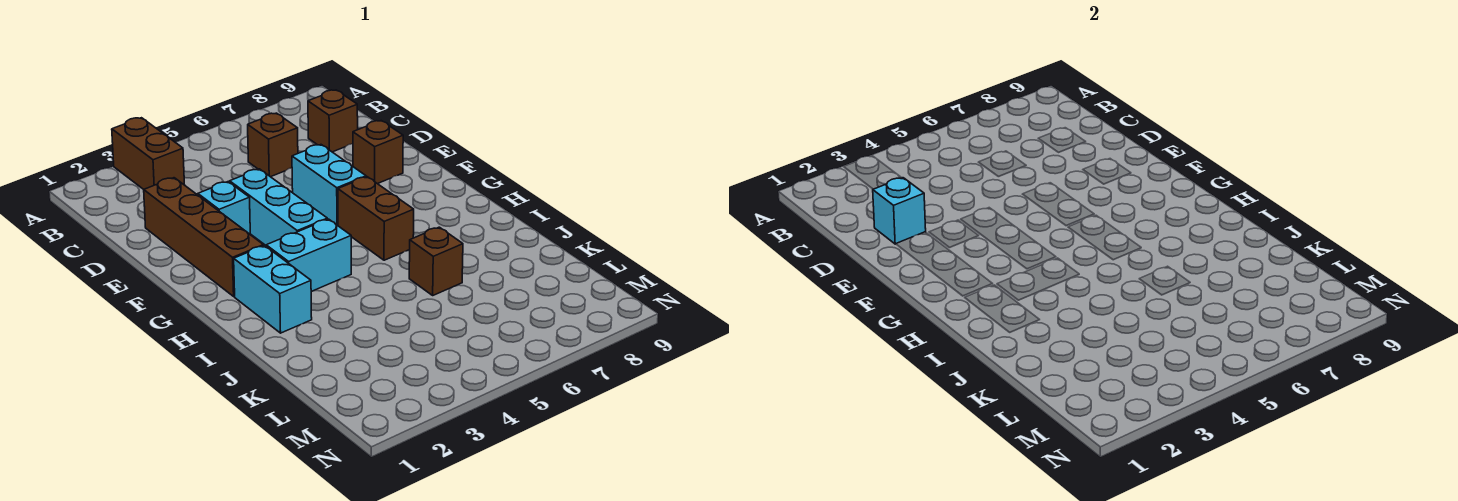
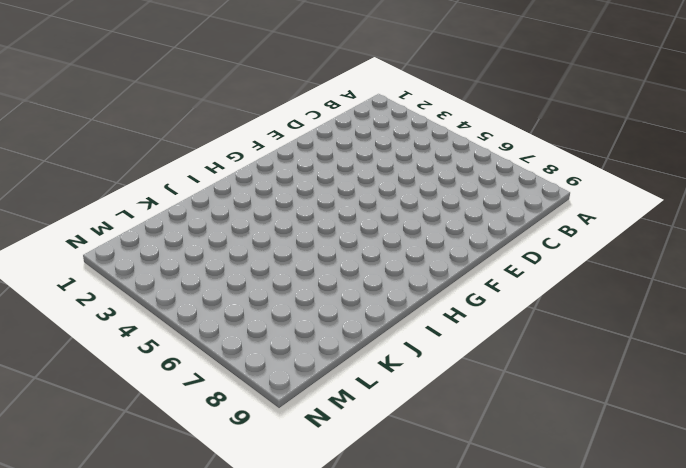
none -> brown 1x2 brick [112,118,184,189]
none -> brown 1x1 brick [248,113,298,177]
none -> brown 1x1 brick [308,90,358,152]

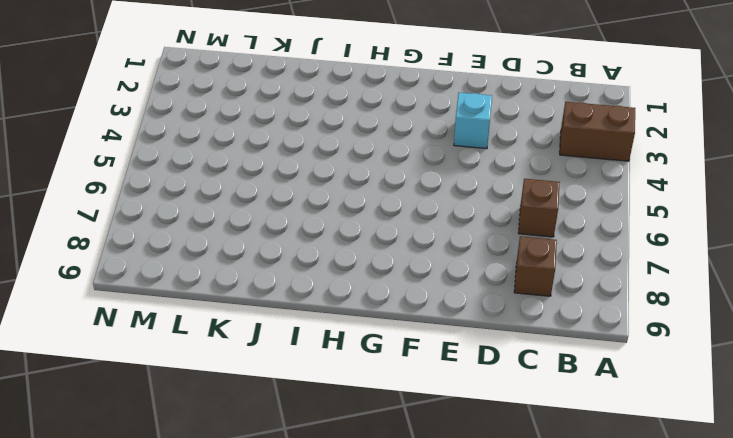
none -> brown 1x4 brick [144,178,264,296]
none -> cyan 1x3 brick [230,169,327,245]
none -> cyan 1x2 brick [292,145,366,225]

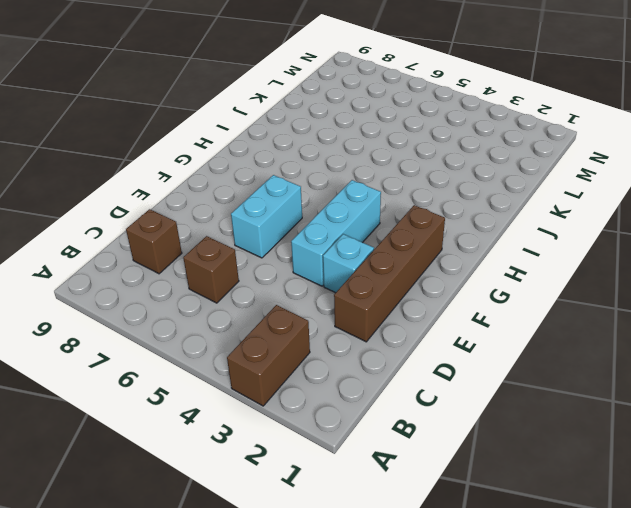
none -> brown 1x1 brick [353,121,403,184]
none -> brown 1x2 brick [338,177,414,260]
none -> cyan 1x2 brick [234,246,312,333]

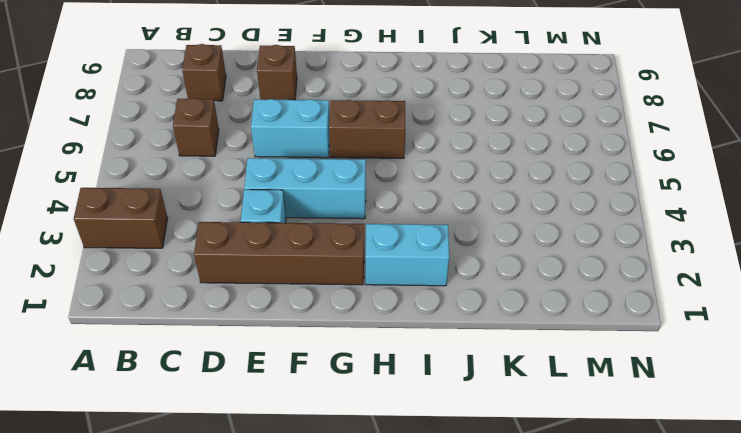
none -> cyan 1x2 brick [266,219,351,292]
none -> brown 1x1 brick [409,227,463,295]
none -> cyan 1x1 brick [873,178,926,244]

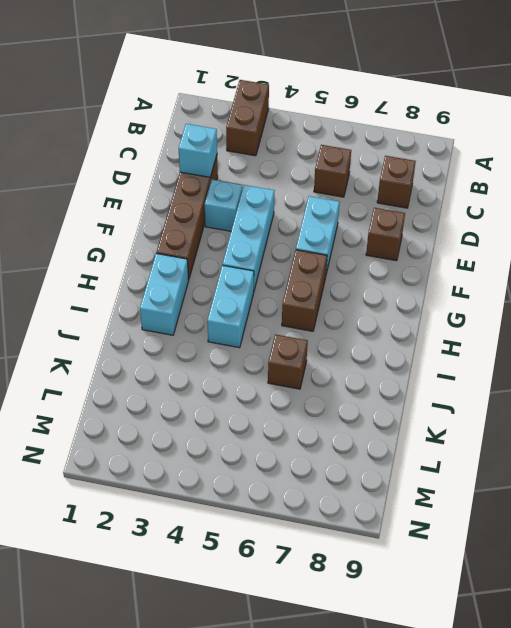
cyan 1x2 brick [207,265,254,348] -> cyan 1x2 brick turned to [266,219,351,292]

